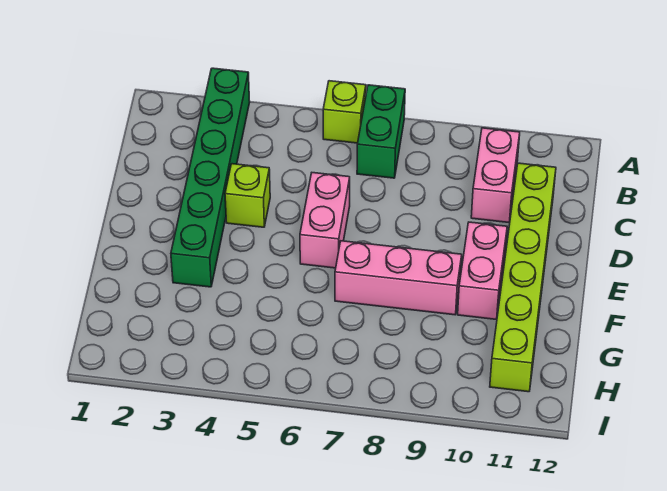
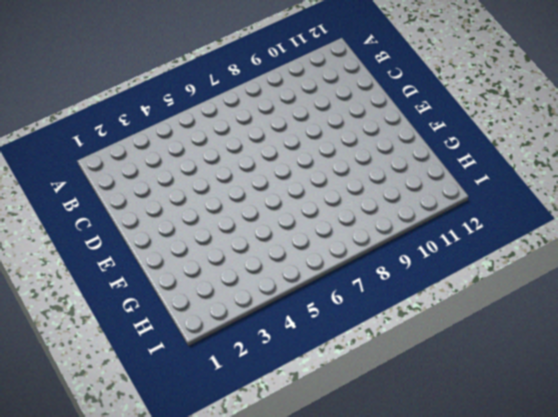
none -> green 1x6 brick [171,68,250,287]
none -> lime 1x1 brick [323,81,366,143]

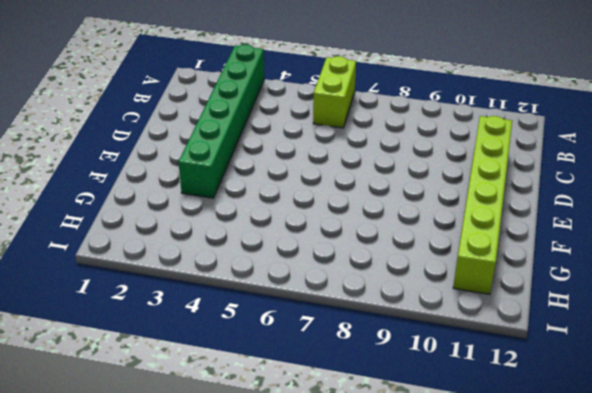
lime 1x2 brick [313,56,356,128] -> lime 1x1 brick [323,81,366,143]
none -> green 1x2 brick [357,85,405,178]
none -> pink 1x2 brick [471,128,520,222]

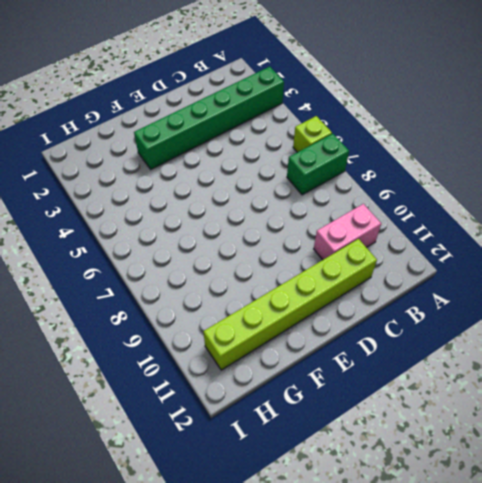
none -> lime 1x1 brick [225,164,270,227]
none -> pink 1x2 brick [300,173,350,268]

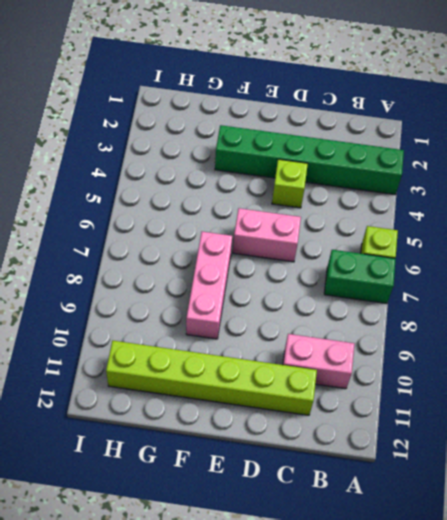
none -> pink 1x2 brick [458,222,507,319]

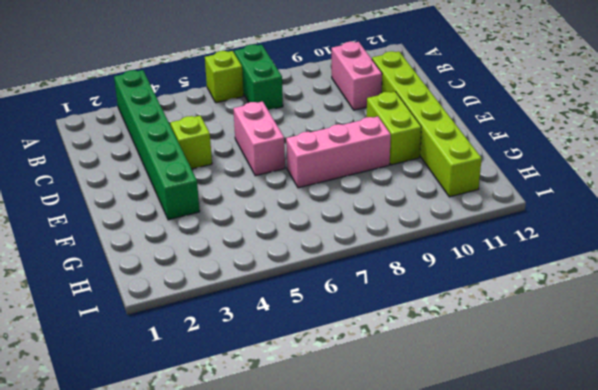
lime 1x2 brick [367,92,421,165] -> pink 1x2 brick [458,222,507,319]

